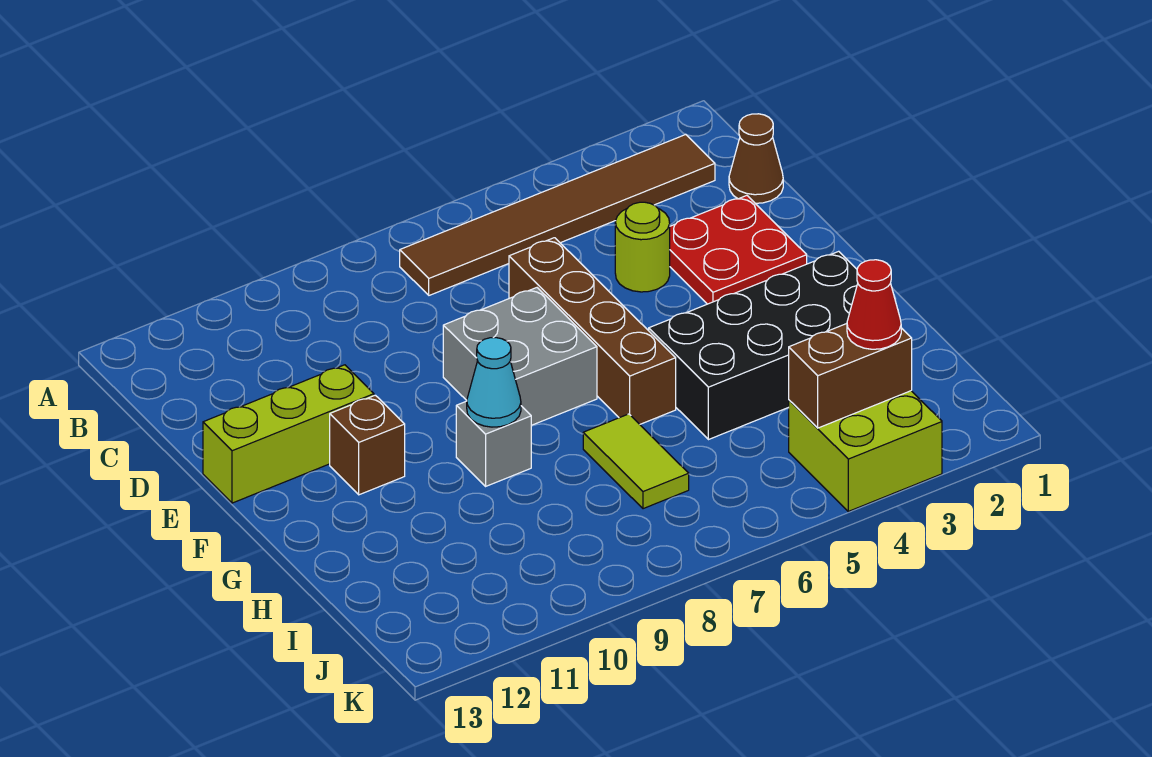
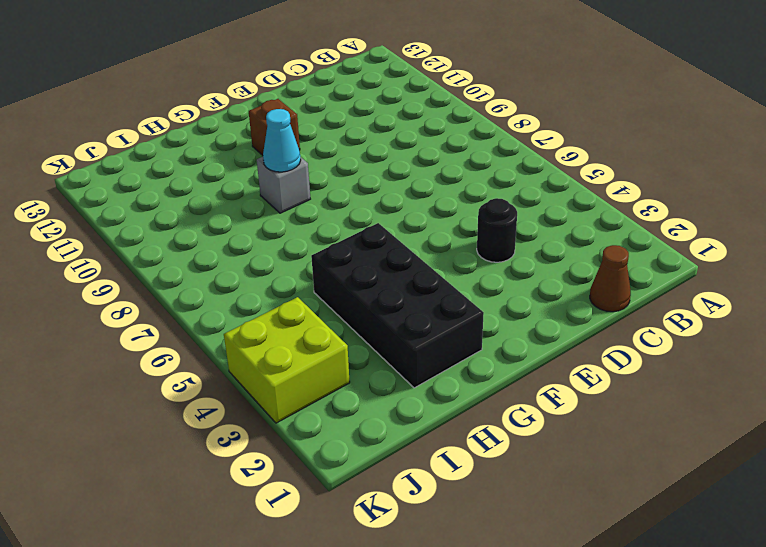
black 1x1 round brick [477,198,517,262] -> lime 1x1 round brick [615,202,670,292]
none -> brown 1x6 tile [400,134,715,295]
none -> red 2x2 plate [670,196,807,304]
none -> brown 1x4 brick [509,238,676,424]

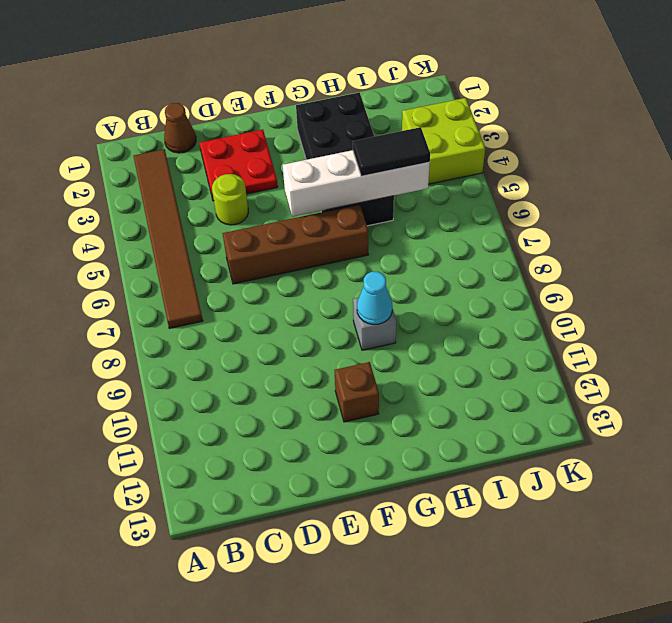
white 1x4 brick [283,150,430,217] -> none
black 1x2 tile [353,127,430,176] -> none
none -> grey 2x2 brick [443,288,597,425]
none -> lime 1x3 brick [203,365,374,503]
none -> lime 1x2 tile [583,414,689,509]

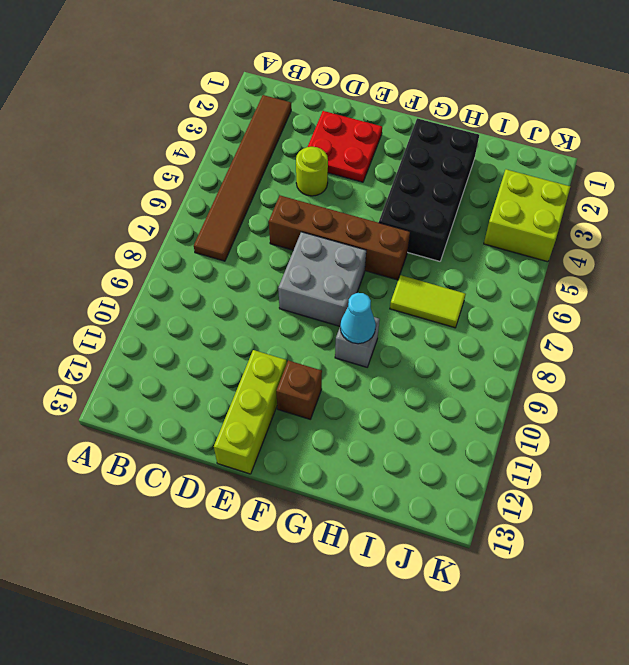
none -> brown 1x1 cone [729,114,783,203]
none -> brown 1x2 brick [789,324,912,428]
none -> red 1x1 cone [847,260,901,349]

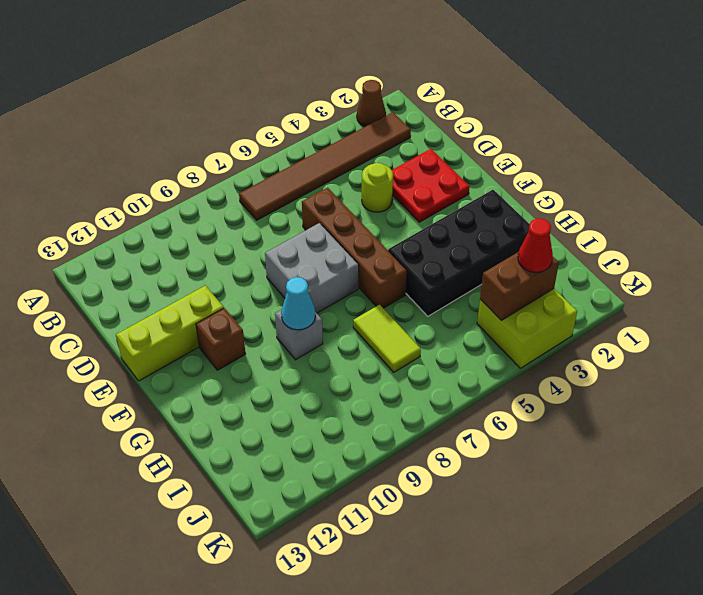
brown 1x1 cone [357,80,386,127] -> brown 1x1 cone moved to [729,114,783,203]

